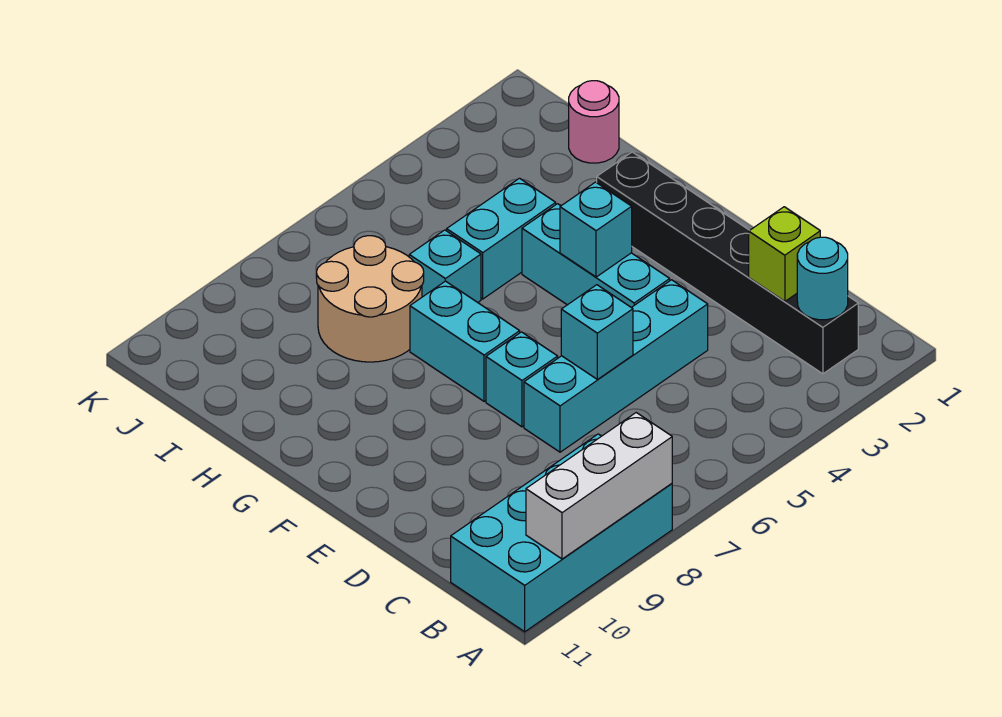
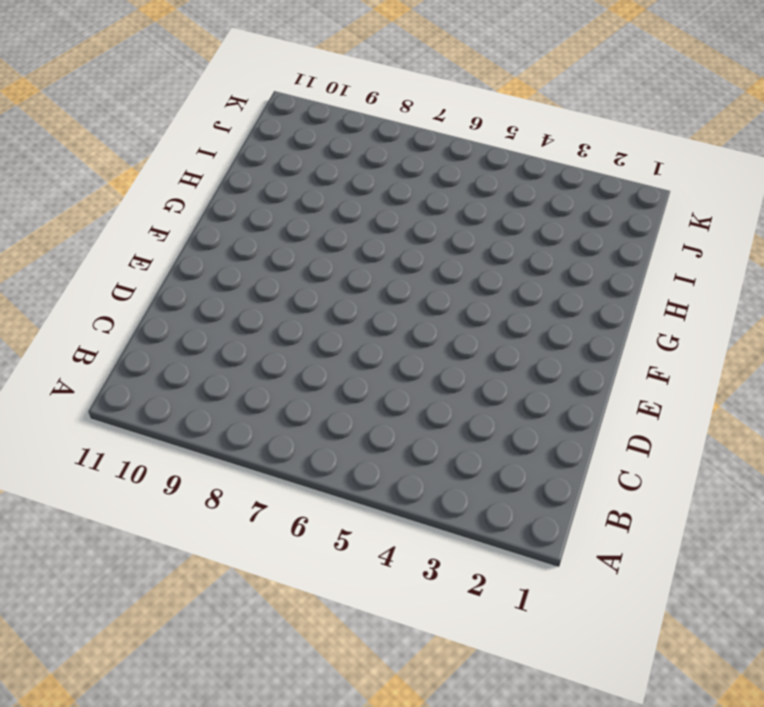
none -> cyan 2x4 brick [451,434,672,632]
none -> black 1x6 brick [597,152,858,374]
none -> cyan 1x4 brick [524,280,708,452]

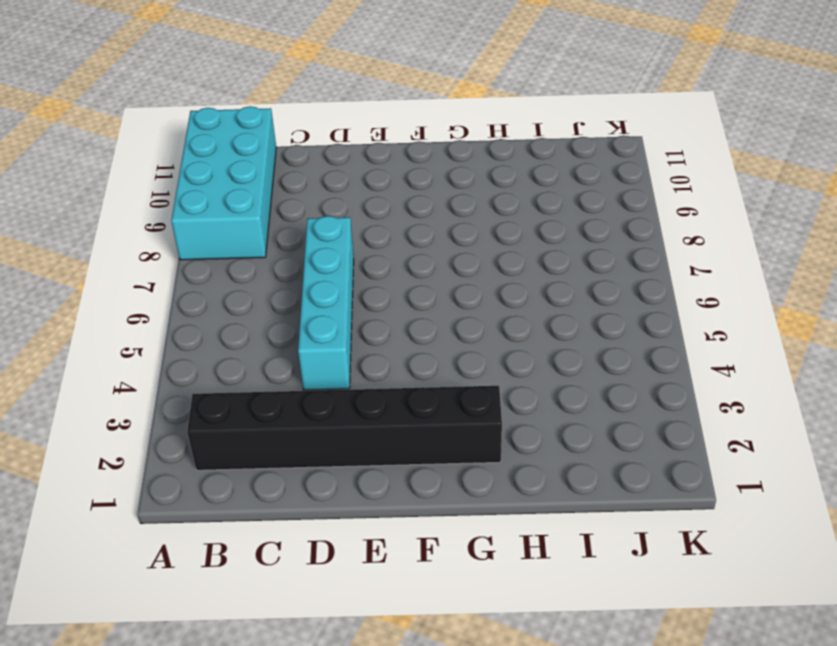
none -> cyan 1x3 brick [522,204,670,307]
none -> cyan 1x1 brick [486,332,558,427]
none -> cyan 1x2 brick [410,281,520,401]

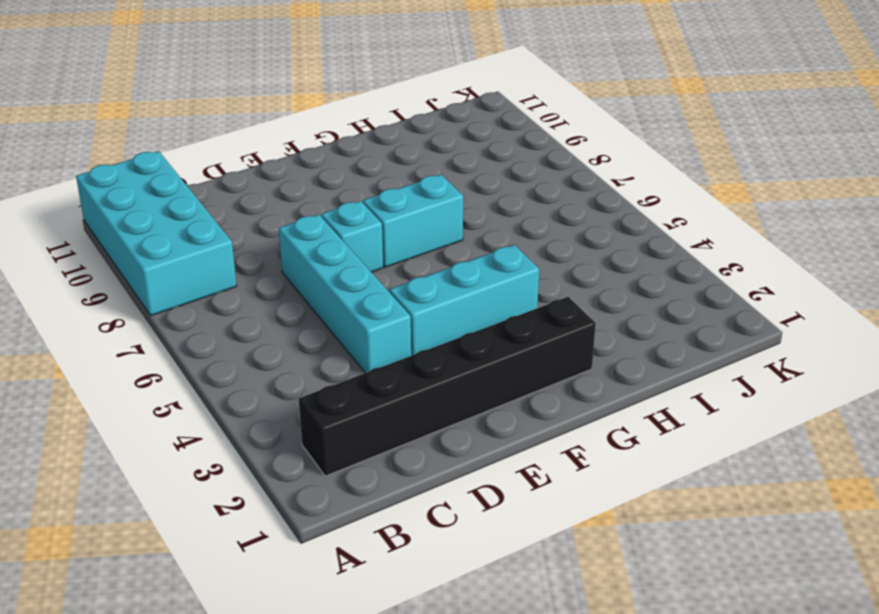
none -> cyan 1x2 brick [447,178,556,299]
none -> cyan 1x1 brick [409,230,481,302]
none -> tan 2x2 round brick [317,236,424,362]

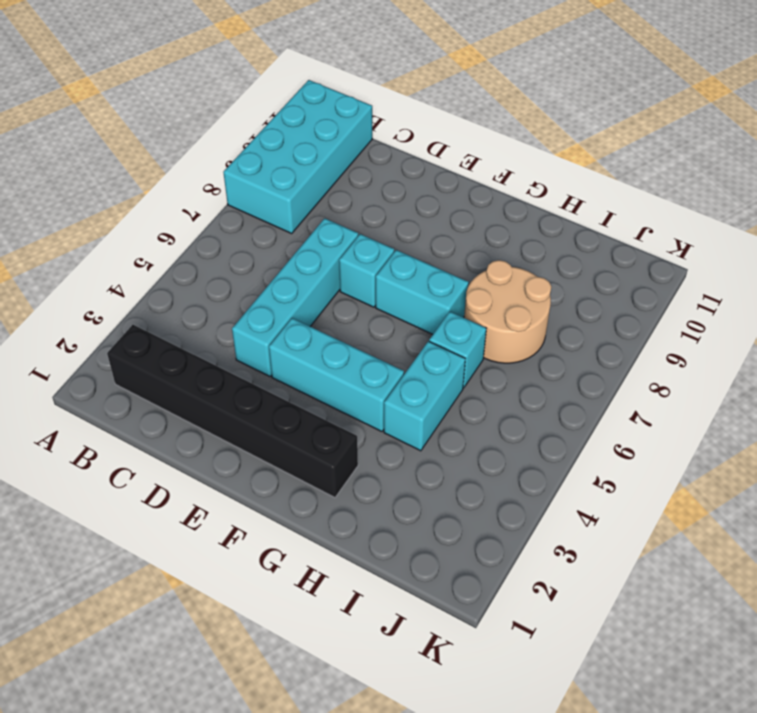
none -> pink 1x1 round brick [569,81,619,163]
none -> white 1x3 brick [526,413,672,559]
none -> cyan 1x1 round brick [797,237,848,320]

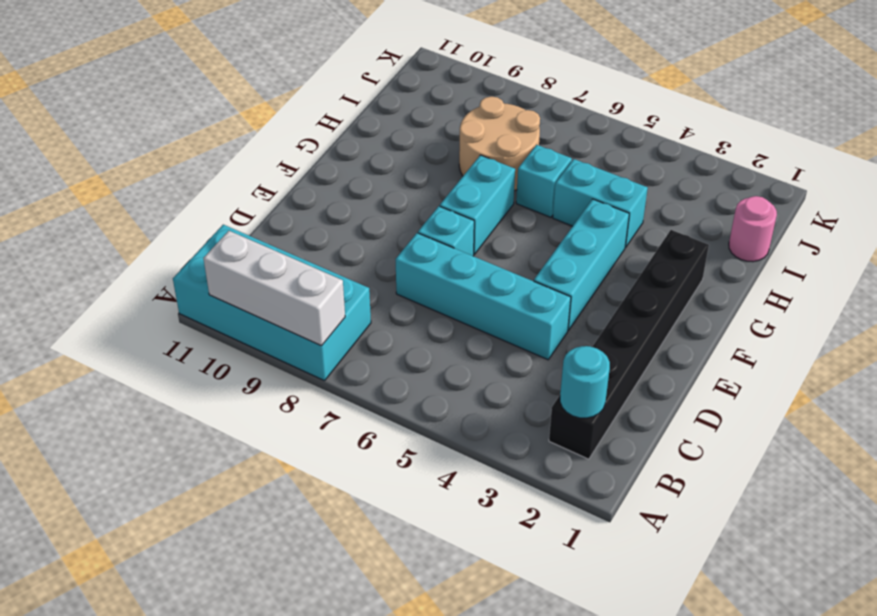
none -> lime 1x1 brick [749,207,820,301]
none -> cyan 1x1 brick [561,285,633,379]
none -> cyan 1x1 brick [560,182,632,277]

